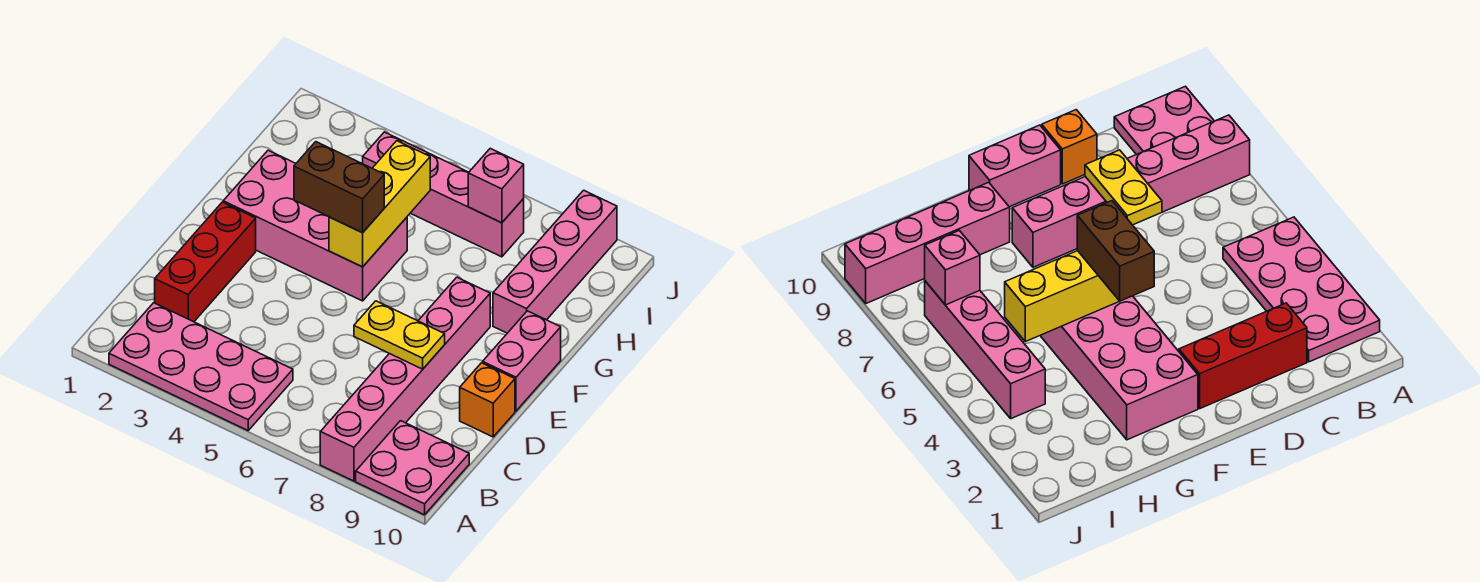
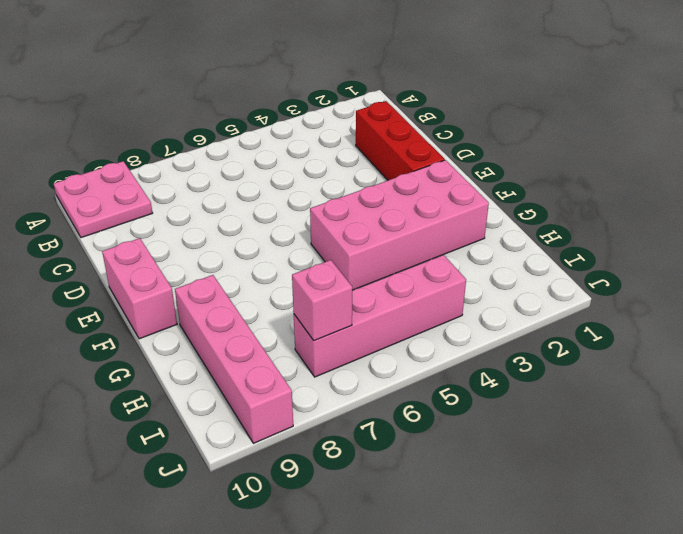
none -> pink 2x4 plate [109,303,293,431]
none -> pink 1x6 brick [320,277,490,481]
none -> orange 1x1 brick [460,363,515,437]

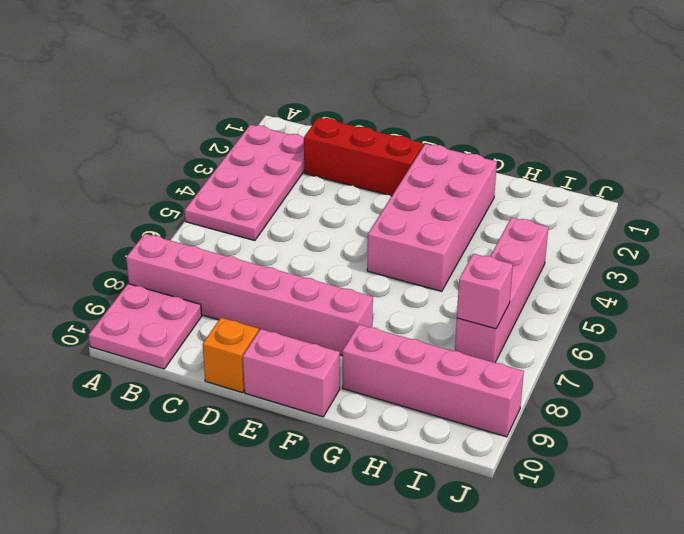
none -> yellow 1x2 plate [354,301,445,369]
none -> yellow 1x3 brick [329,141,430,267]
none -> brown 1x2 brick [294,142,384,233]

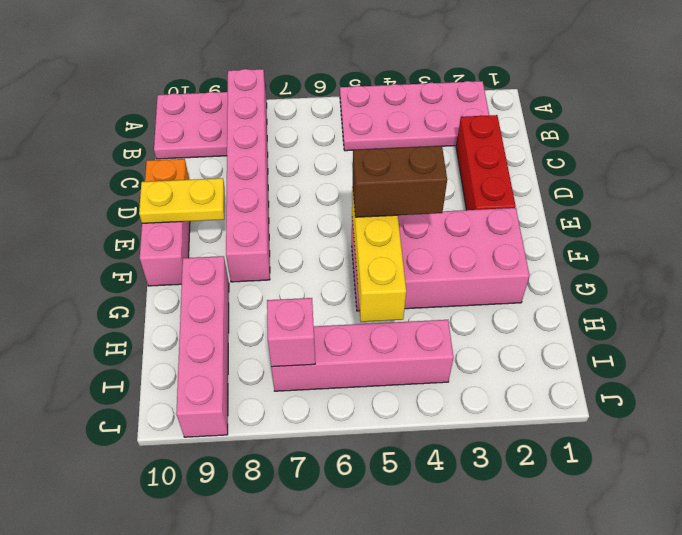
yellow 1x2 plate [139,178,225,223] -> yellow 1x2 plate moved to [354,301,445,369]

